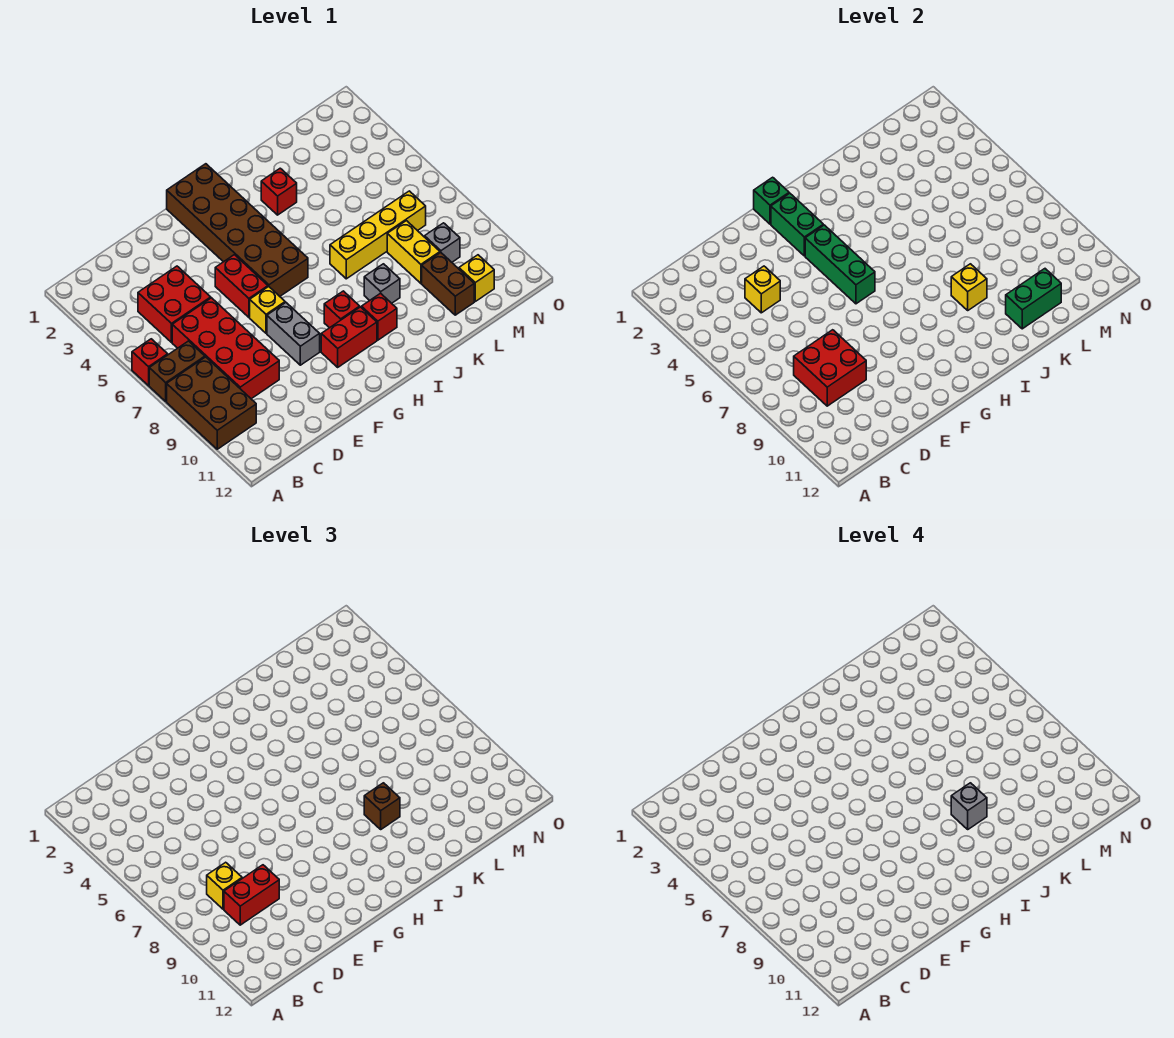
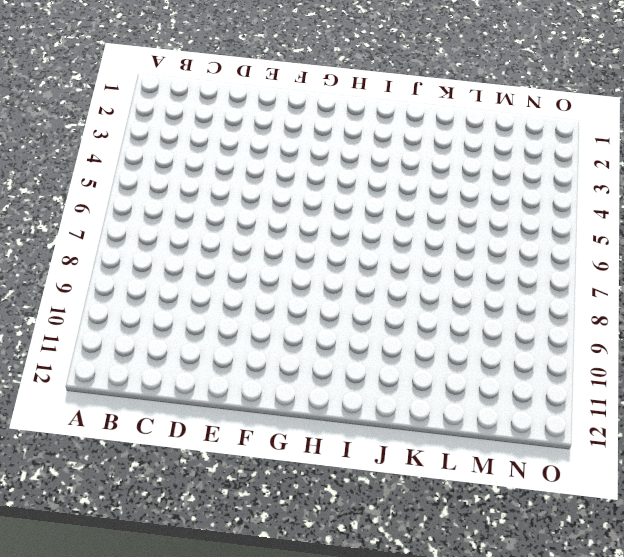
none -> red 1x1 brick [132,339,168,386]
none -> brown 1x2 brick [149,341,205,401]
none -> brown 2x3 brick [167,357,256,449]
none -> red 2x2 brick [138,266,211,342]

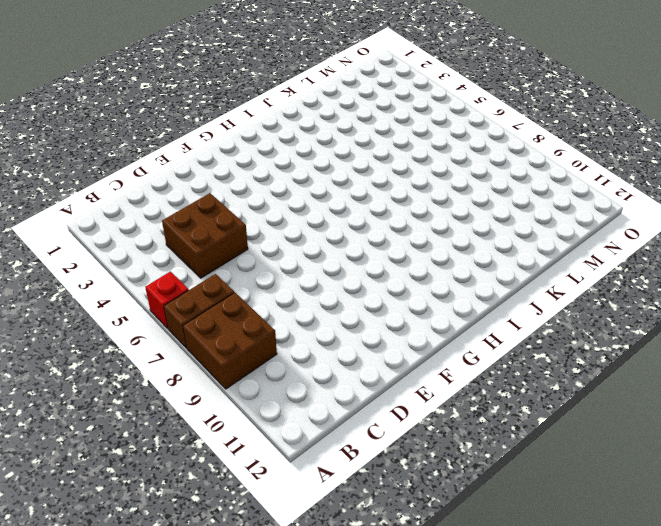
brown 2x2 brick [183,293,277,389] -> brown 2x3 brick [167,357,256,449]
brown 2x2 brick [162,193,248,278] -> red 2x2 brick [138,266,211,342]
none -> red 2x4 brick [172,298,279,399]
none -> red 1x2 brick [215,255,268,317]
none -> yellow 1x1 brick [250,287,285,333]
none -> grey 1x2 brick [267,303,320,365]

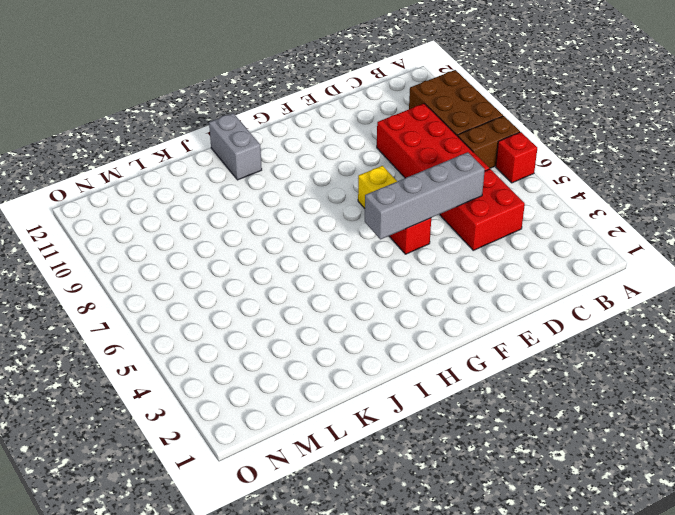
grey 1x4 brick [365,152,485,239] -> green 1x3 brick [805,225,875,304]
grey 1x2 brick [209,113,262,180] -> grey 1x2 brick moved to [267,303,320,365]
none -> brown 2x6 brick [167,164,308,296]
none -> red 1x2 brick [321,307,377,367]
none -> red 1x1 brick [324,291,360,328]
none -> red 1x1 brick [361,293,397,340]

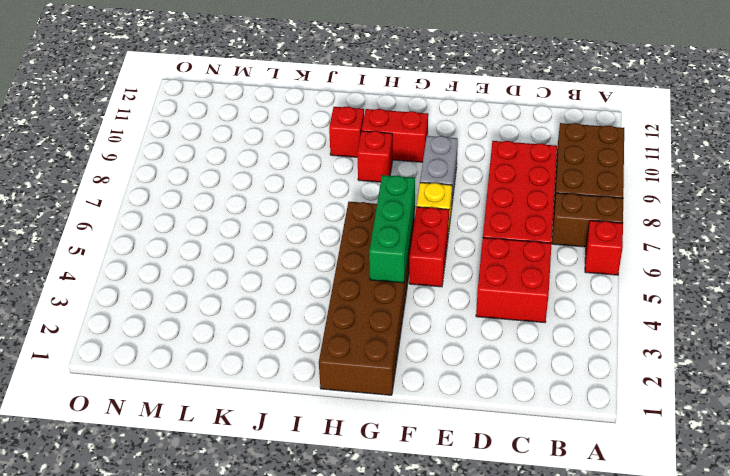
none -> red 1x1 brick [261,168,297,215]
none -> yellow 1x4 brick [330,191,426,279]
none -> grey 1x1 brick [364,264,400,303]
none -> yellow 1x2 brick [387,221,440,283]

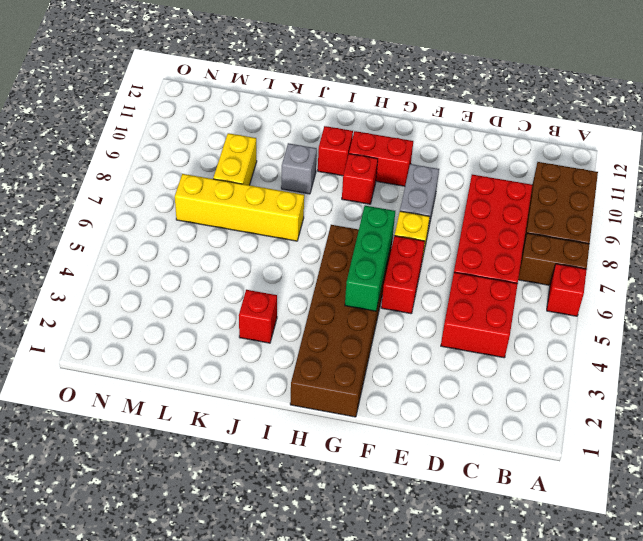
none -> brown 1x2 brick [422,252,474,315]
none -> grey 1x1 brick [425,223,460,262]
none -> yellow 1x1 brick [459,255,494,301]
none -> red 2x2 brick [794,330,866,406]

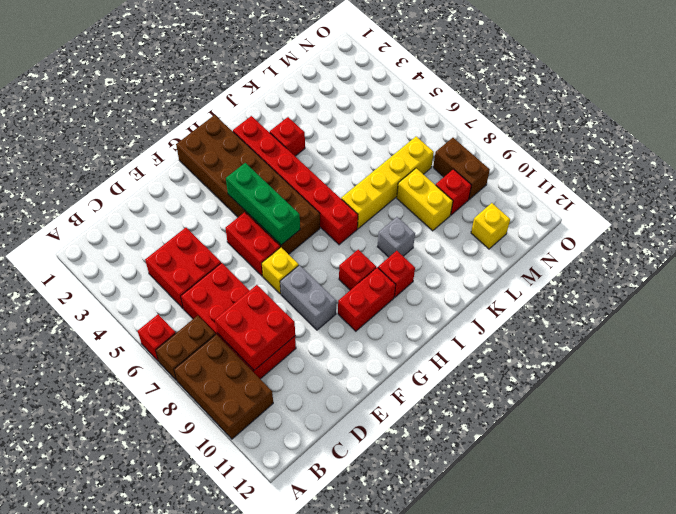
red 1x6 brick [233,116,358,245] -> none
red 1x1 brick [436,169,472,215] -> grey 1x1 brick [425,223,460,262]
brown 1x2 brick [433,138,490,199] -> brown 1x2 brick moved to [422,252,474,315]
none -> yellow 1x1 brick [745,266,780,313]
none -> green 1x1 brick [754,177,789,224]
none -> green 1x2 brick [771,193,823,256]
none -> yellow 1x1 brick [951,264,987,310]

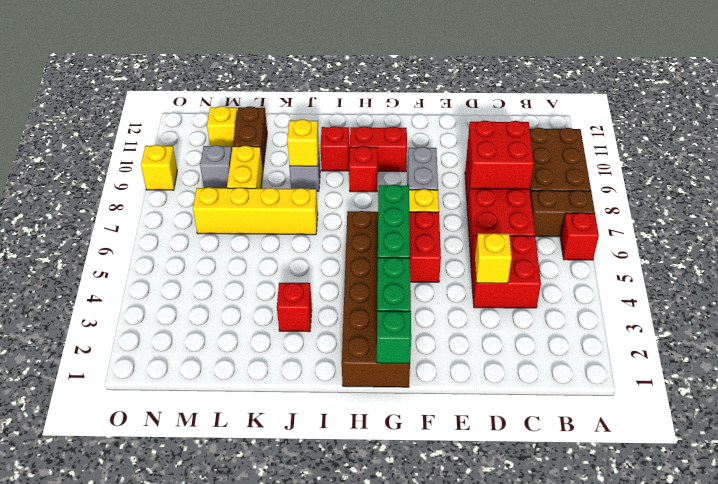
yellow 1x1 brick [141,145,177,190] -> yellow 1x1 brick moved to [207,862,242,909]
none -> green 1x2 brick [1006,269,1061,329]
none -> red 1x2 brick [224,865,279,925]
none -> brown 1x1 brick [364,783,400,829]
none -> grey 1x1 brick [951,783,987,829]

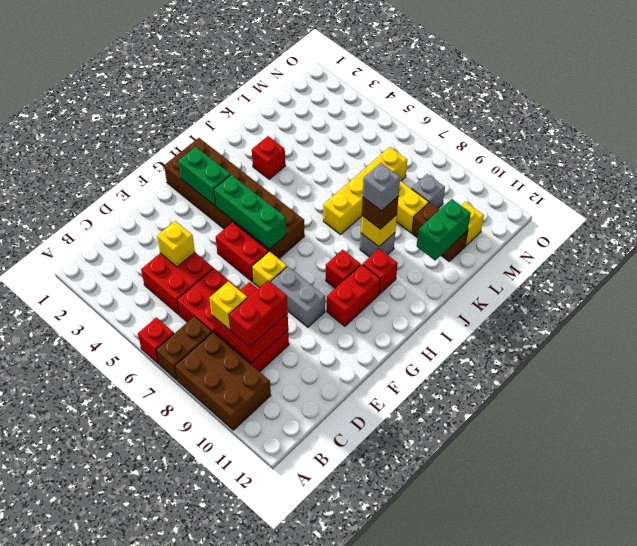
none -> green 1x1 brick [754,177,789,224]

